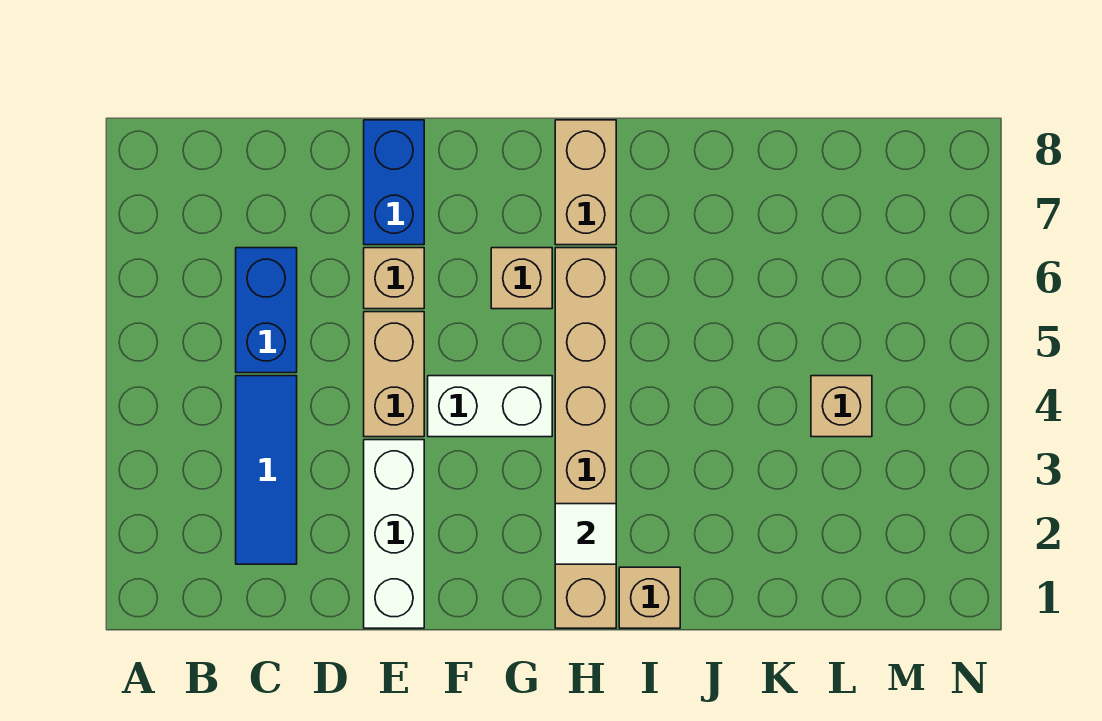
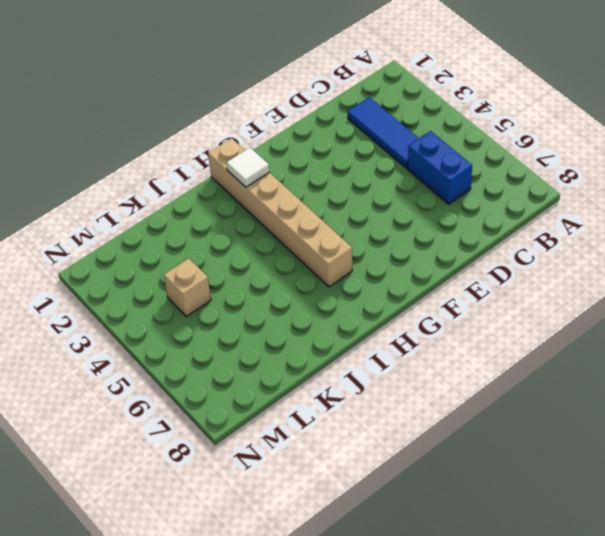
none -> white 1x3 brick [364,440,424,628]
none -> tan 1x2 brick [364,312,424,437]
none -> tan 1x1 brick [364,248,424,309]

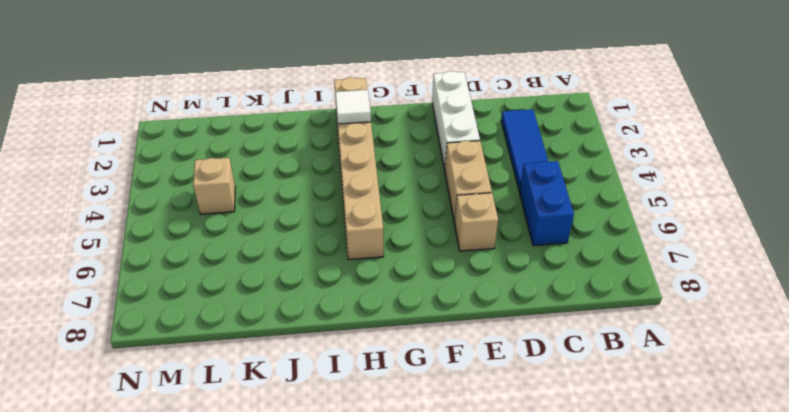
none -> blue 1x2 brick [364,120,424,245]
none -> white 1x2 brick [428,376,552,437]
none -> tan 1x1 brick [491,248,552,309]

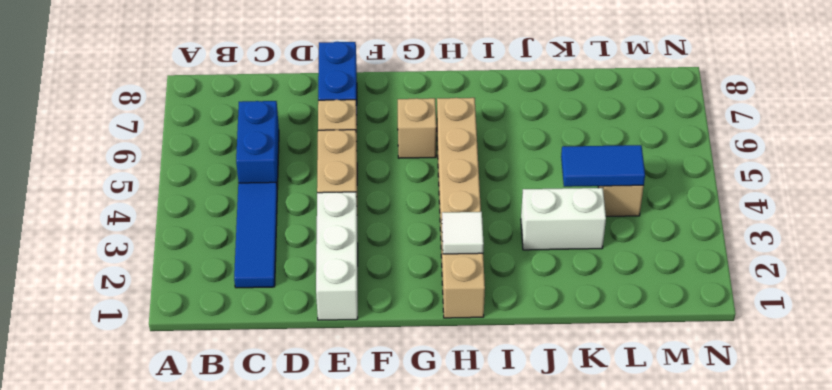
white 1x2 brick [521,188,606,250] -> white 1x2 brick moved to [428,376,552,437]
blue 1x2 tile [561,145,645,187] -> none
none -> tan 1x2 brick [555,120,616,245]
none -> tan 1x1 brick [619,567,680,628]

